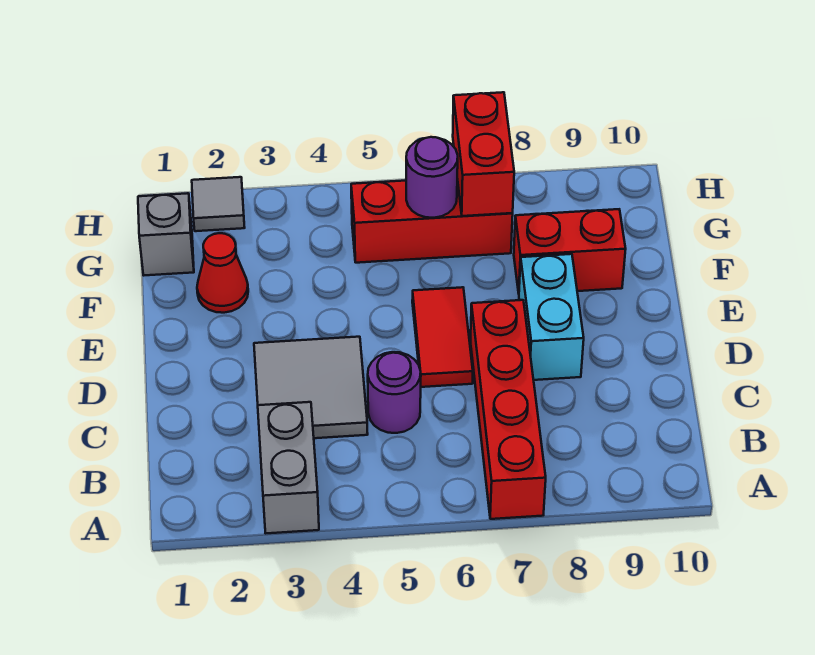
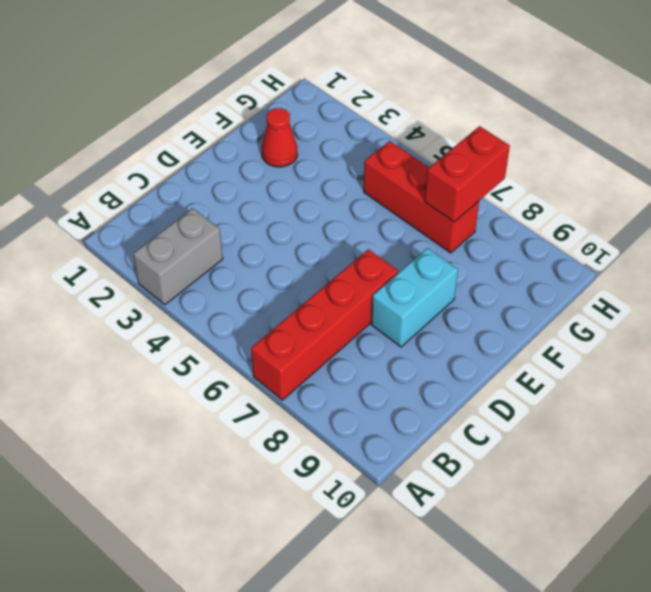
none -> grey 2x2 tile [254,337,368,438]
none -> purple 1x1 round brick [368,352,421,433]
none -> red 1x2 tile [412,287,473,387]

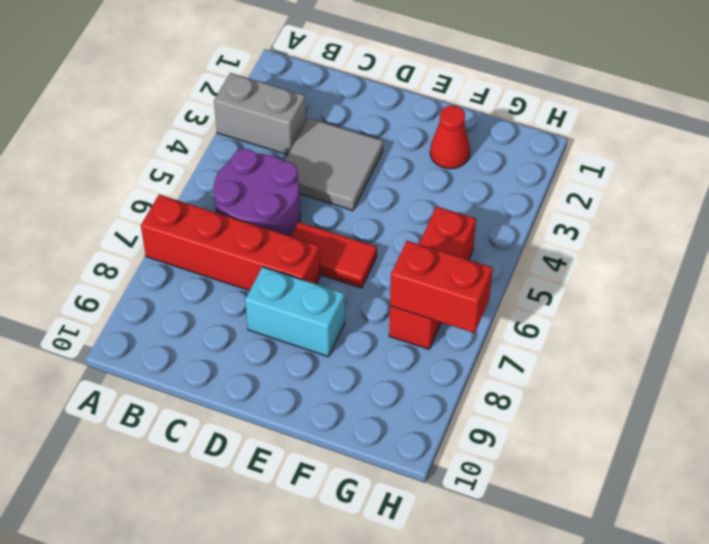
purple 2x2 round brick [214,149,300,236] -> purple 1x1 round brick [368,352,421,433]
none -> red 1x2 brick [514,209,626,293]
none -> grey 1x1 brick [138,193,194,275]
none -> grey 1x1 tile [192,177,245,231]

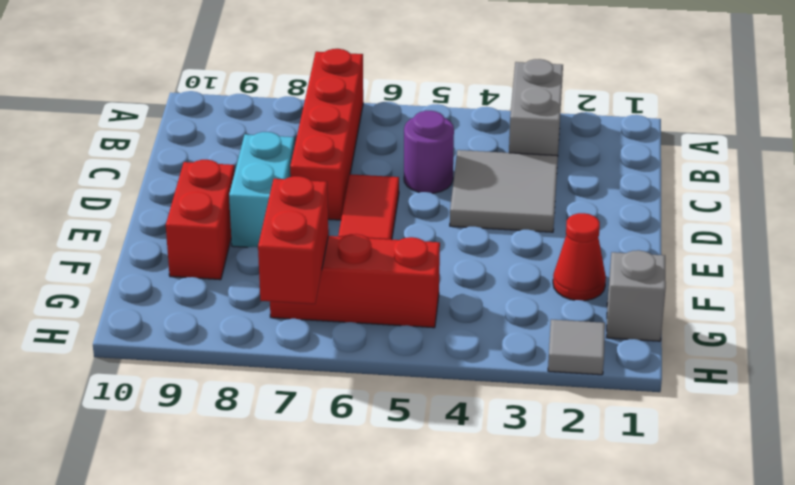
red 1x2 brick [166,160,235,280] -> red 1x2 brick turned to [514,209,626,293]
none -> purple 1x1 round brick [406,137,458,218]

